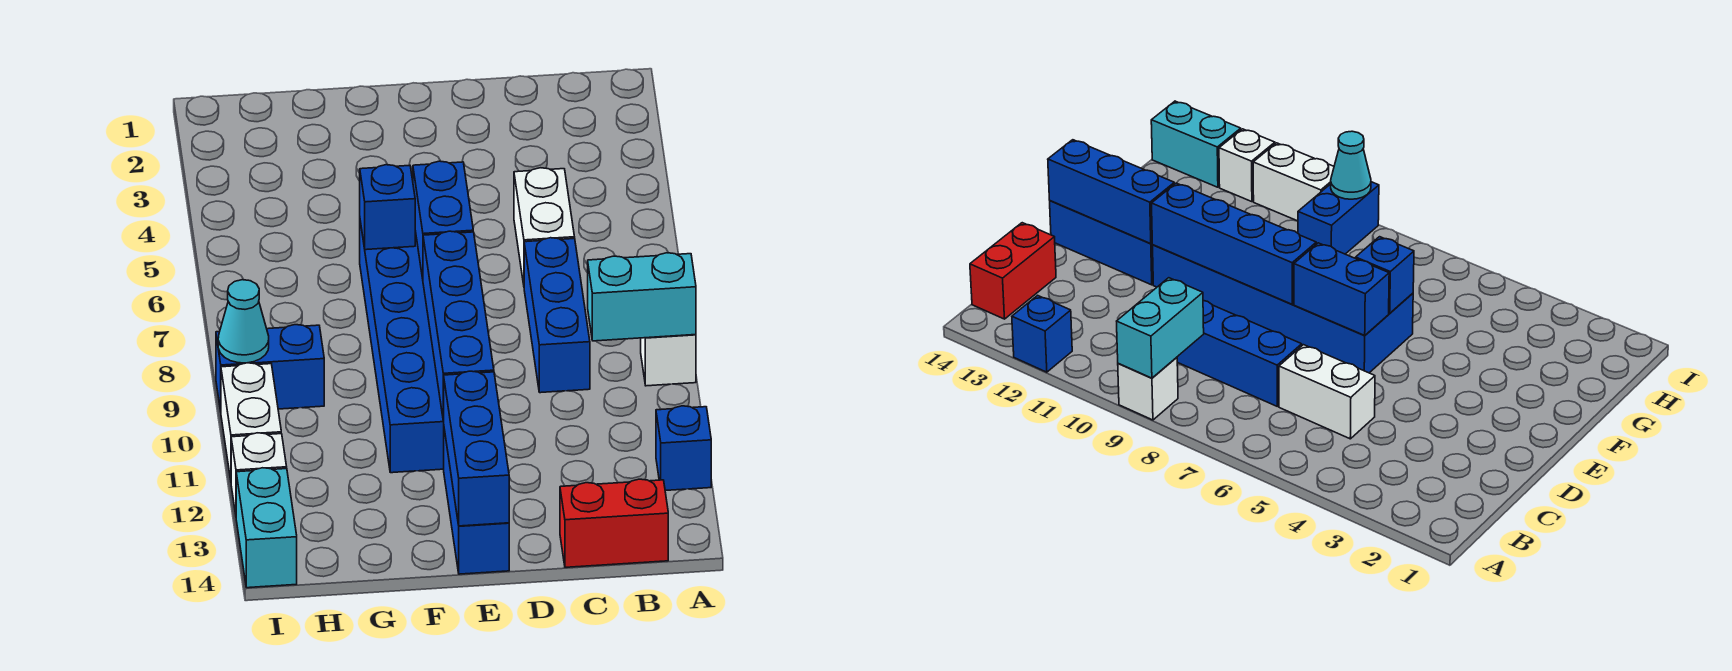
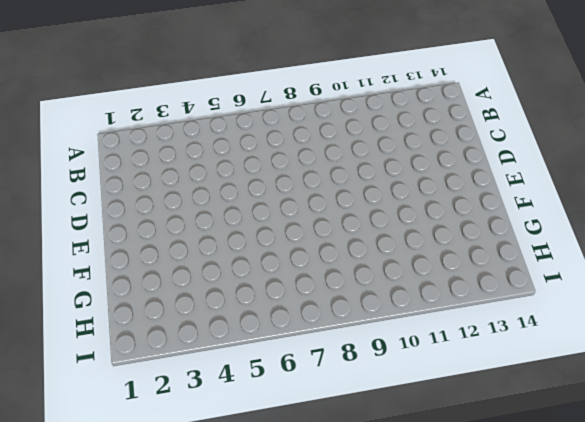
none -> white 1x1 brick [641,335,696,386]
none -> blue 1x1 brick [656,406,711,491]
none -> red 1x2 brick [560,479,668,567]

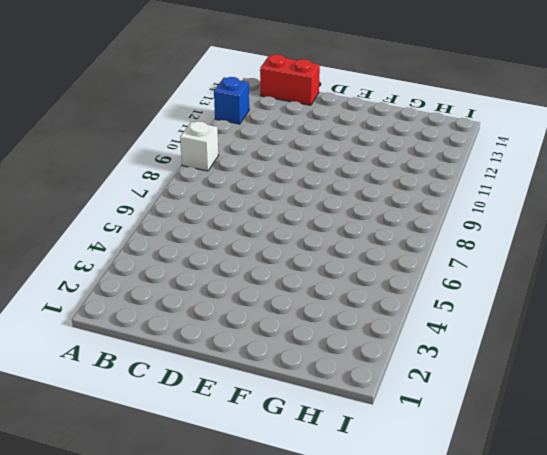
none -> white 1x2 brick [514,168,575,284]
none -> blue 1x3 brick [524,238,590,393]
none -> blue 2x6 brick [360,221,444,473]

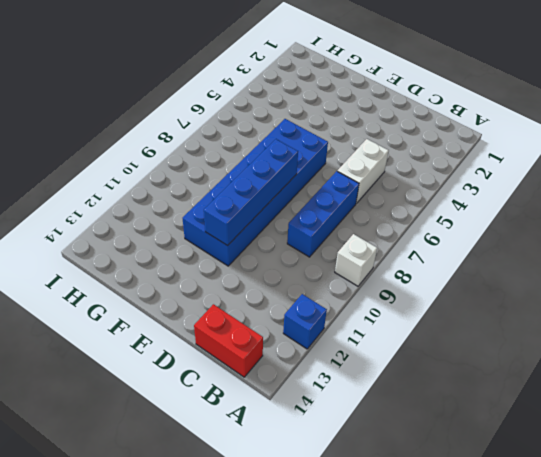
none -> blue 1x3 brick [444,430,509,574]
none -> blue 1x2 brick [216,325,324,411]
none -> white 1x2 brick [221,363,281,480]

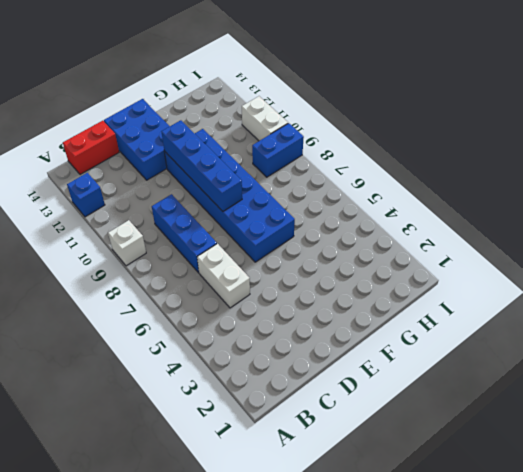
blue 2x3 brick [104,99,170,180] -> blue 1x3 brick [444,430,509,574]
none -> white 1x1 brick [231,433,287,514]
none -> cyan 1x2 brick [236,468,297,588]
none -> cyan 1x2 brick [588,253,696,341]

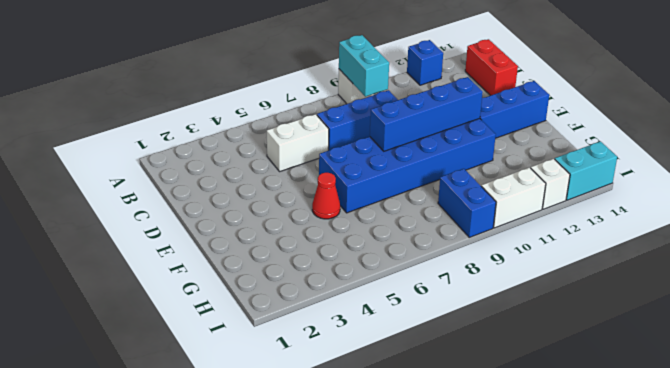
red 1x1 cone [312,173,340,219] -> none
none -> blue 1x2 brick [413,161,473,279]
none -> blue 1x3 brick [444,371,509,526]
none -> blue 1x1 brick [360,165,415,250]

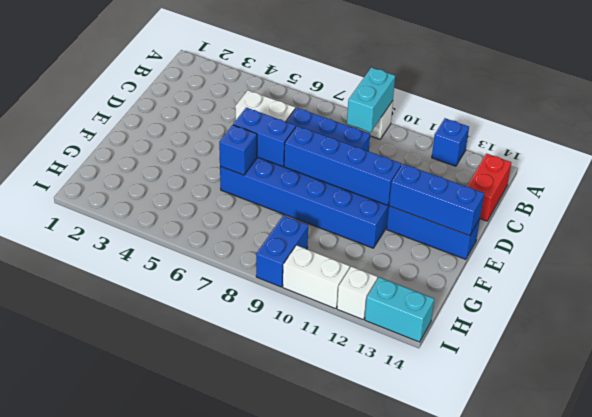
none -> cyan 1x1 cone [218,280,269,363]

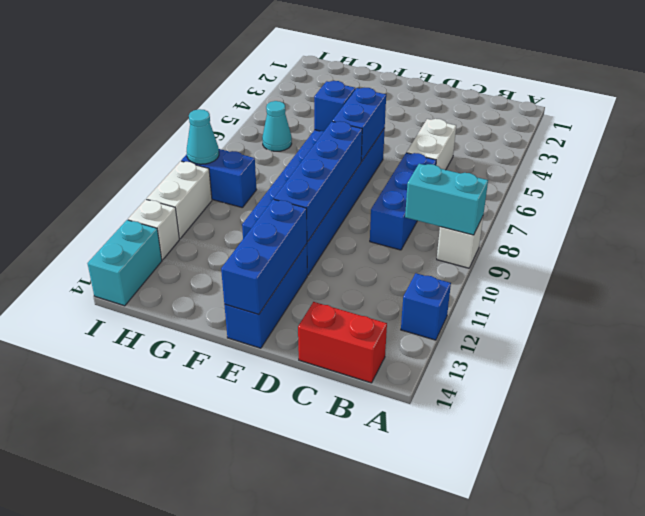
cyan 1x1 cone [262,101,292,151] -> none

